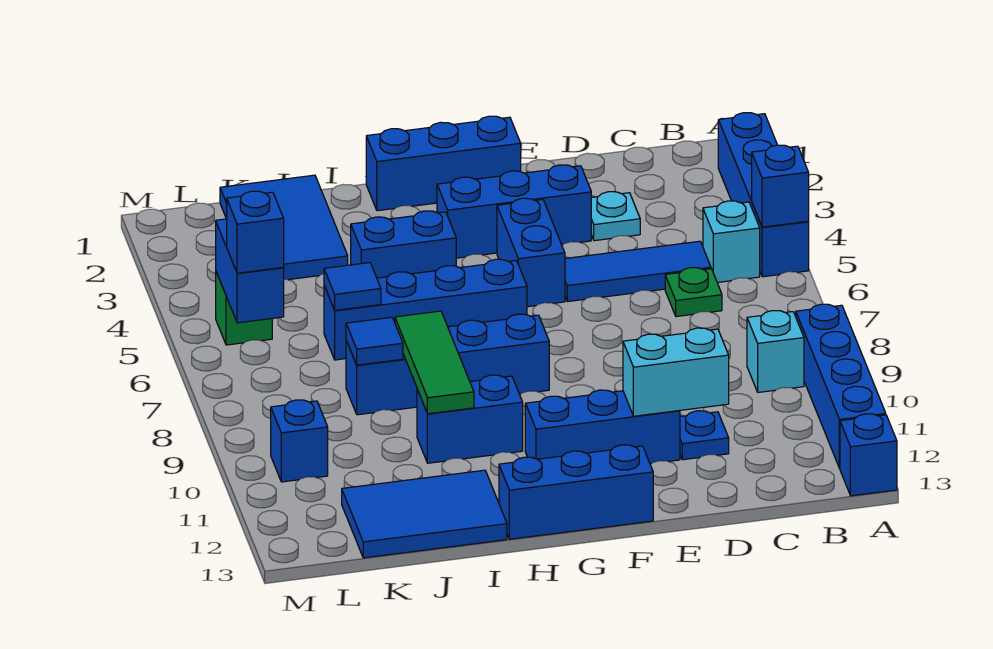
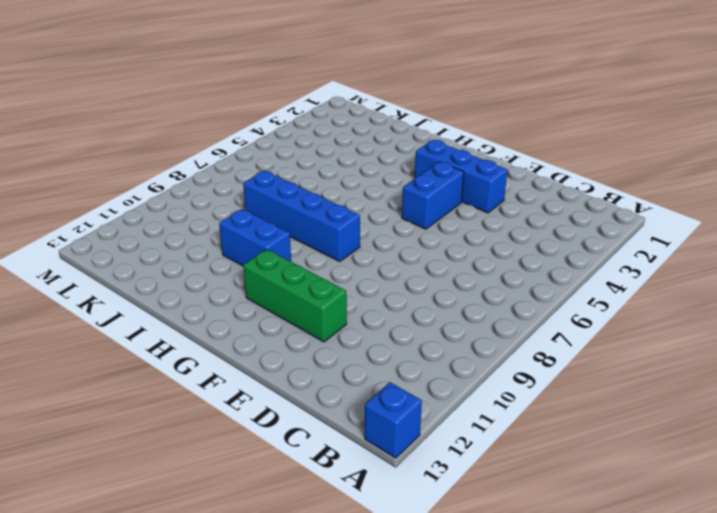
green 1x3 brick [243,249,347,342] -> blue 1x3 brick [525,390,680,464]
none -> blue 1x4 brick [718,113,809,277]
none -> blue 1x4 brick [796,304,886,468]
none -> cyan 1x1 brick [703,201,760,283]

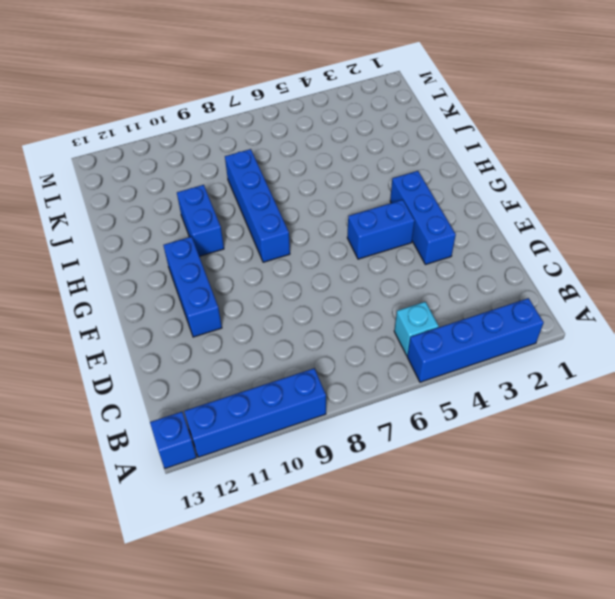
none -> cyan 1x1 brick [747,311,804,392]
none -> blue 1x3 tile [565,241,711,302]
none -> green 1x1 plate [665,268,722,317]

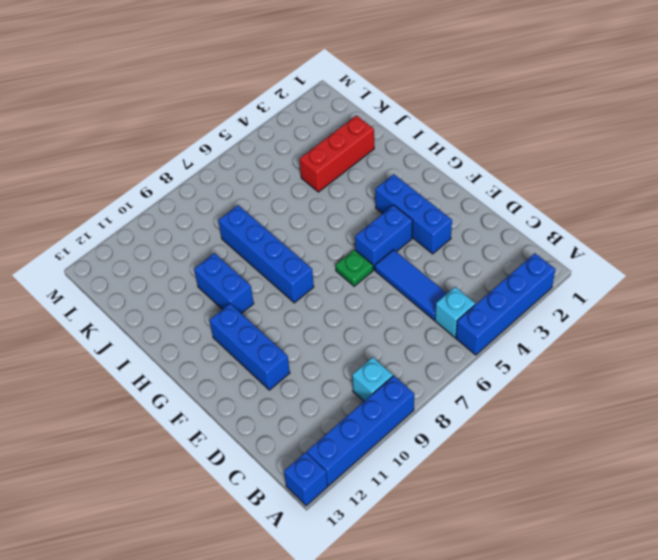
green 1x1 plate [336,250,373,286] -> green 1x1 plate moved to [665,268,722,317]
red 1x3 brick [300,116,374,192] -> blue 2x3 tile [220,175,348,280]
none -> cyan 1x1 plate [591,192,640,241]
none -> blue 1x1 plate [680,411,729,460]
none -> blue 1x3 brick [366,116,521,211]

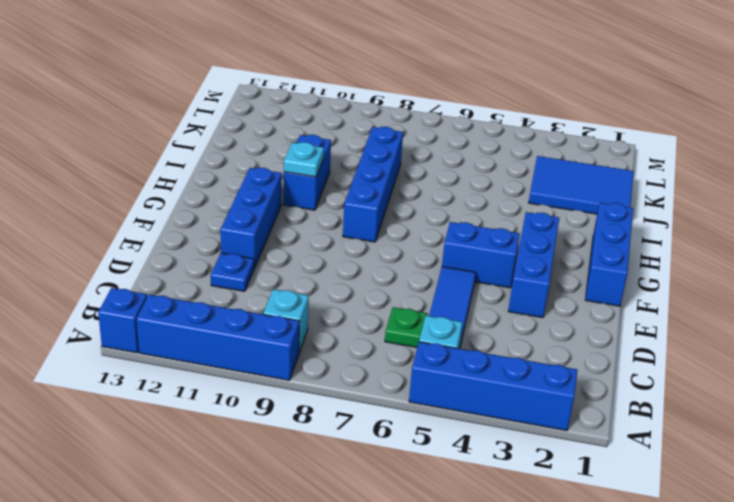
cyan 1x1 plate [284,142,324,177] -> cyan 1x1 plate moved to [591,192,640,241]
none -> blue 1x3 brick [499,445,653,539]
none -> blue 1x4 brick [324,259,527,360]
none -> blue 1x2 brick [351,211,456,278]

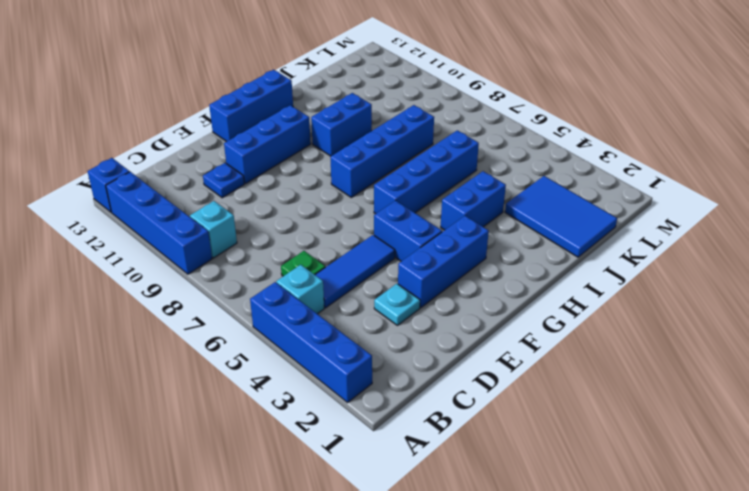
none -> blue 1x3 brick [366,116,521,211]
none -> blue 2x3 tile [342,470,507,558]
none -> green 1x1 brick [216,272,272,345]

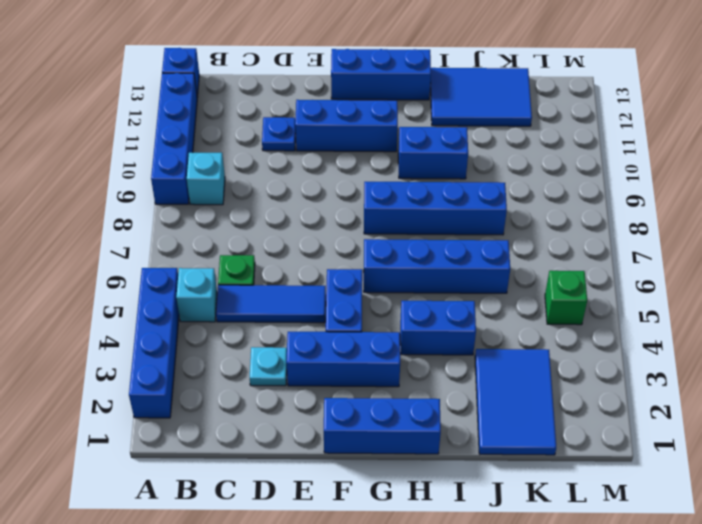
none -> blue 1x1 brick [271,400,328,482]
none -> blue 1x1 brick [752,145,809,227]
none -> cyan 1x2 brick [623,328,729,416]

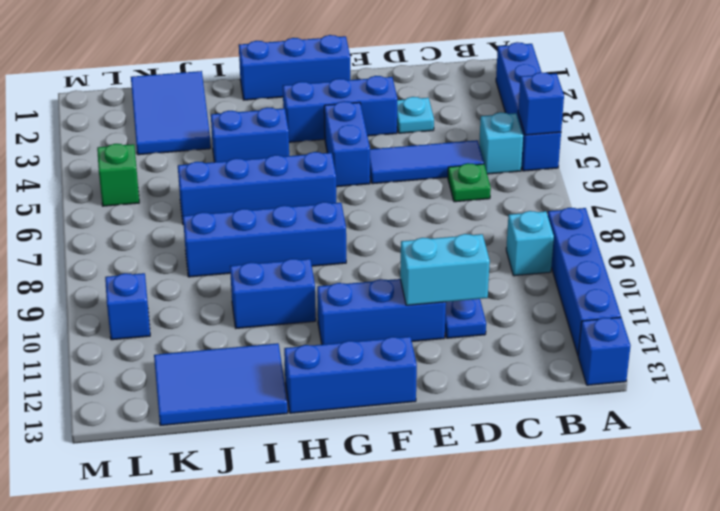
none -> green 1x3 tile [395,311,474,414]
none -> blue 1x1 tile [324,263,381,310]
none -> blue 1x1 tile [346,317,403,365]

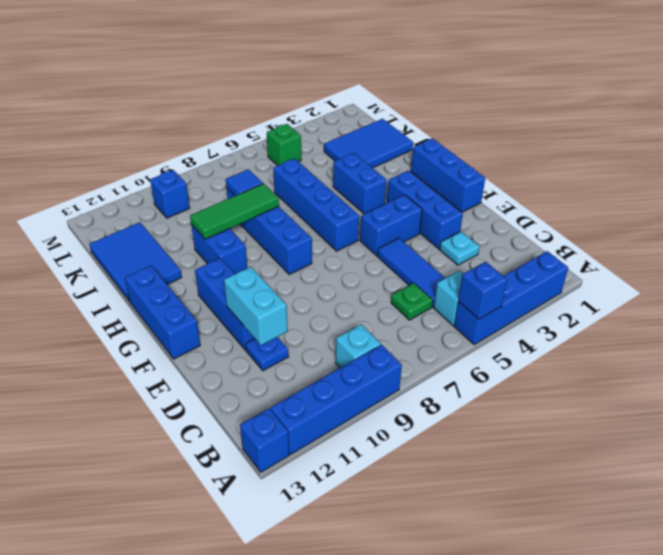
none -> blue 1x1 tile [324,263,381,310]
none -> blue 1x2 brick [216,219,284,323]
none -> blue 1x1 brick [227,191,284,273]

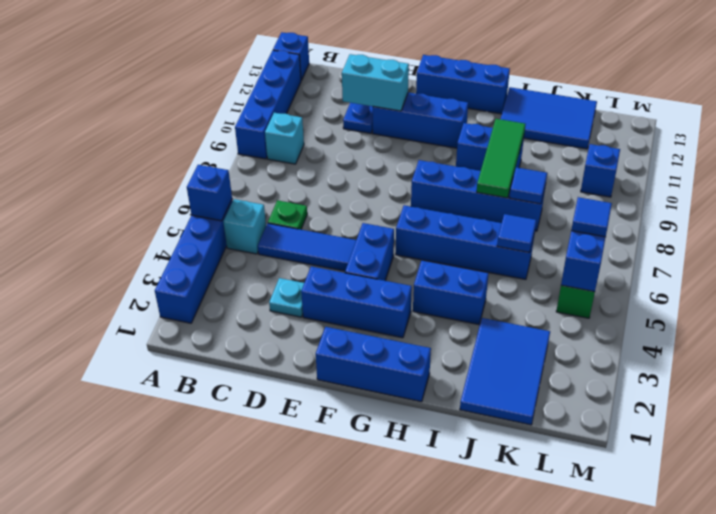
blue 1x1 tile [571,197,612,237] -> blue 1x1 brick [227,191,284,273]

